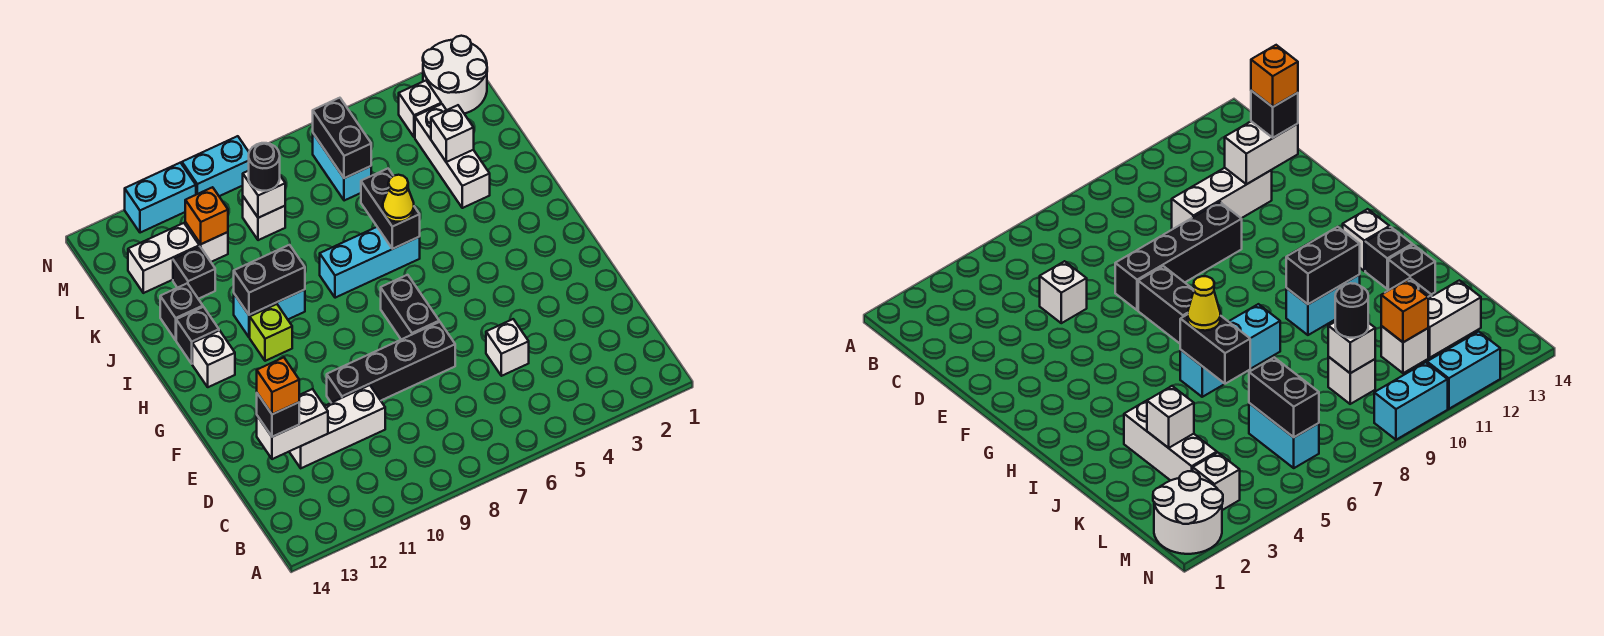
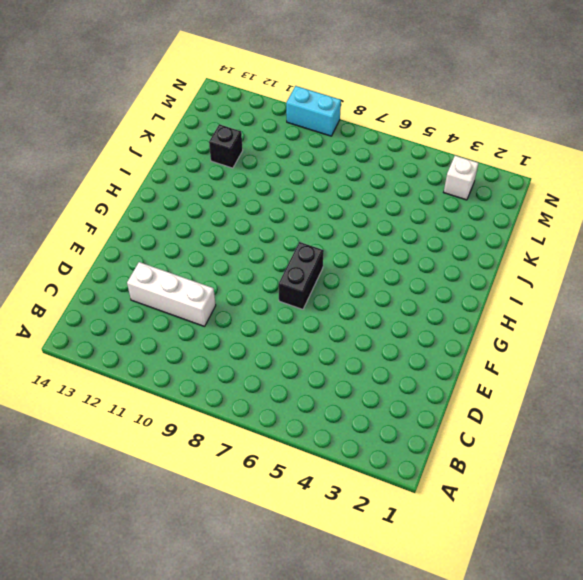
none -> white 1x1 brick [486,319,529,376]
none -> black 1x4 brick [327,322,455,403]
none -> lime 1x1 brick [250,304,292,361]
none -> white 1x1 brick [192,330,235,387]

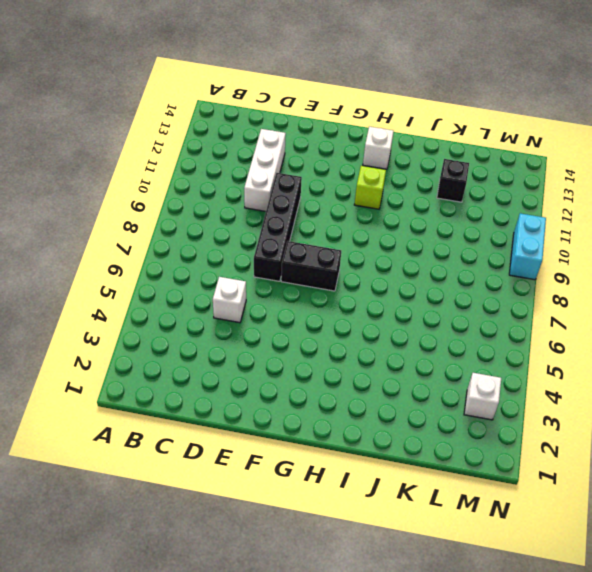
none -> cyan 1x3 brick [320,227,420,298]
none -> cyan 1x2 brick [234,290,305,337]
none -> black 1x1 brick [176,307,219,364]
none -> white 1x3 brick [415,104,490,208]

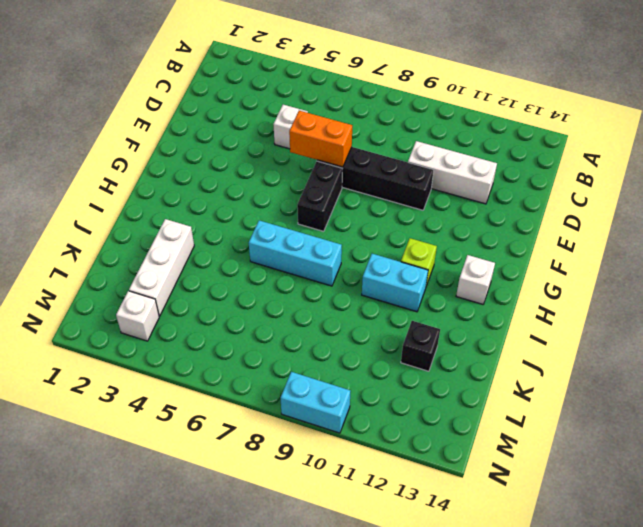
orange 1x2 brick [289,111,352,167] -> none
none -> black 1x1 brick [176,307,219,364]
none -> black 1x1 brick [160,283,203,340]
none -> cyan 1x2 brick [313,134,371,201]
none -> white 1x1 brick [243,197,285,240]

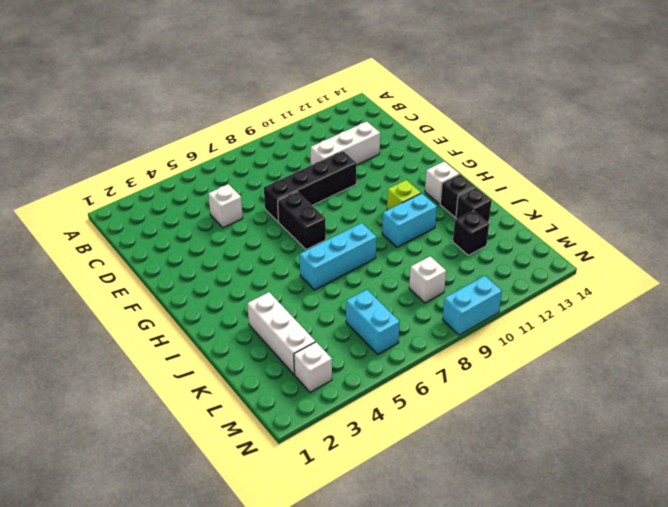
none -> white 1x1 brick [185,222,228,262]
none -> white 1x2 brick [128,223,199,293]
none -> white 2x2 round brick [423,36,487,114]
none -> cyan 1x2 brick [125,163,196,233]

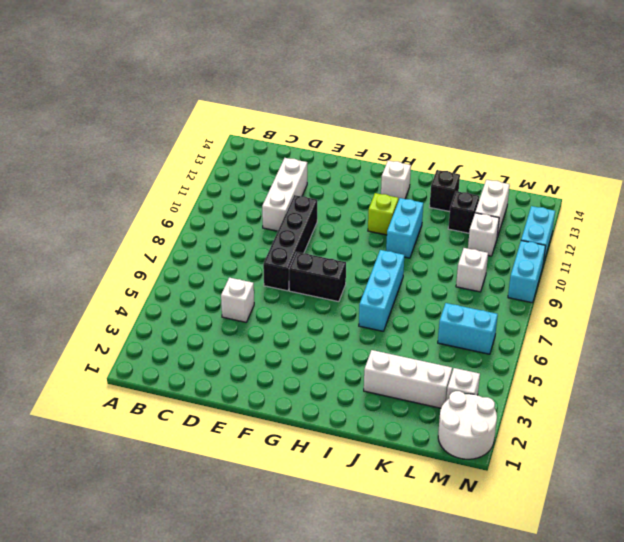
none -> black 1x1 brick [176,307,219,364]
none -> white 1x2 brick [257,389,328,459]
none -> black 1x2 brick [361,169,420,249]
none -> black 1x2 brick [234,245,305,315]

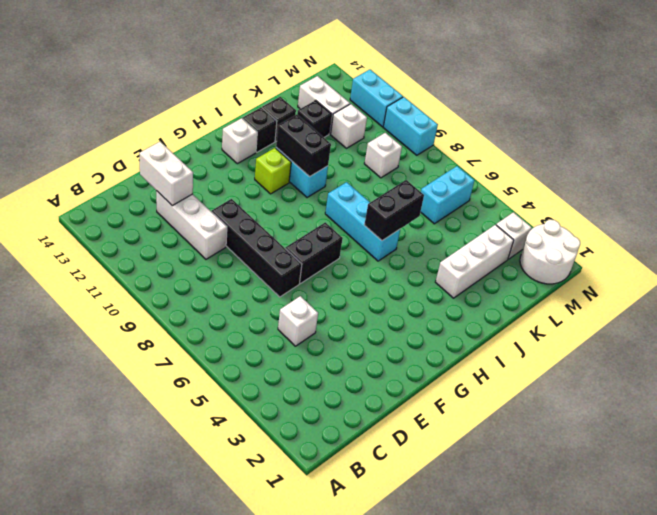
none -> white 1x1 brick [431,105,474,162]
none -> black 1x2 brick [313,98,371,178]
none -> white 1x1 brick [243,171,285,218]
none -> orange 1x1 brick [185,187,228,244]

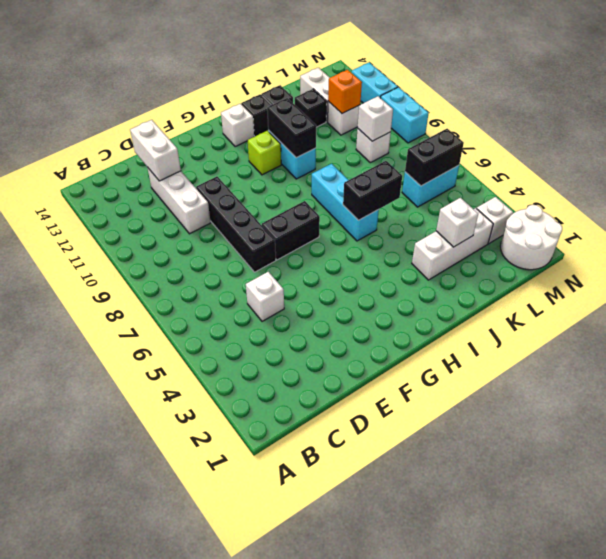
none -> black 1x1 brick [257,393,299,437]
none -> yellow 1x1 cone [383,175,414,222]
none -> black 1x1 round brick [249,143,280,191]
none -> orange 1x1 brick [257,357,299,414]

